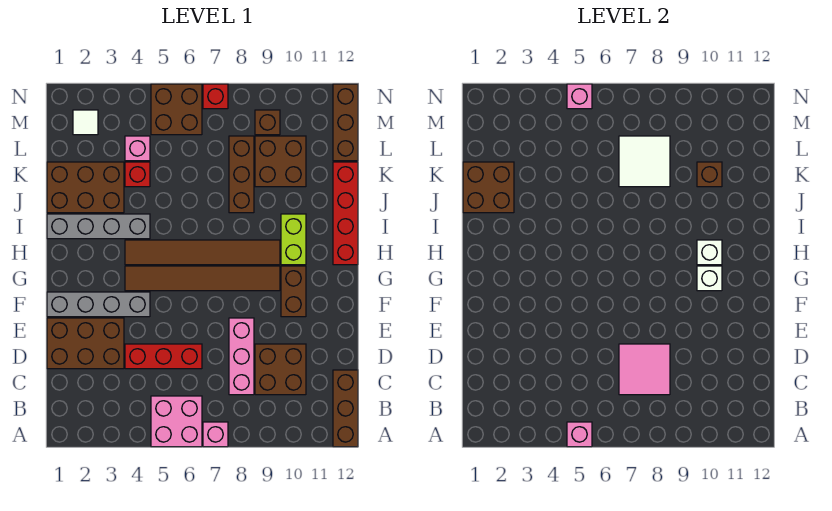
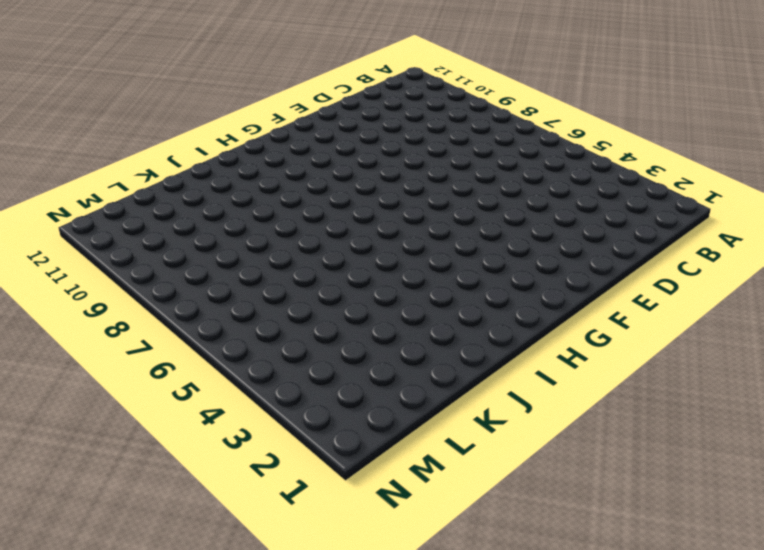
none -> pink 2x2 brick [151,396,202,447]
none -> pink 1x1 brick [203,422,228,447]
none -> brown 1x3 brick [333,370,358,447]
none -> pink 1x3 brick [229,318,254,395]

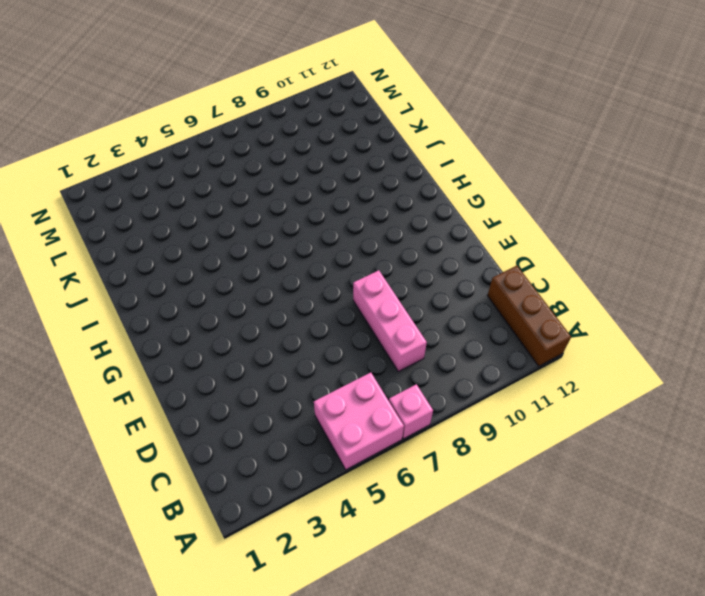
none -> brown 2x2 brick [255,344,306,395]
none -> brown 2x3 brick [47,318,124,369]
none -> red 1x3 brick [125,344,202,369]
none -> grey 1x4 brick [47,292,150,317]

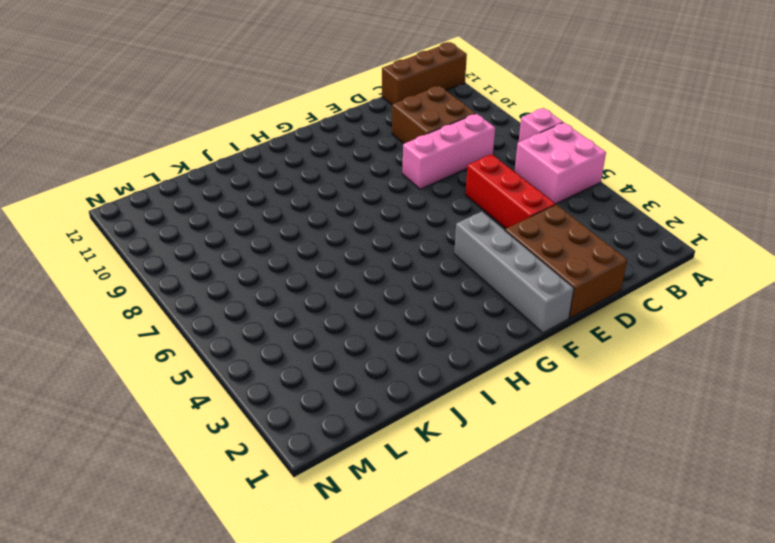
none -> brown 1x2 brick [281,266,306,317]
none -> brown 1x6 tile [125,266,280,291]
none -> brown 1x6 tile [125,240,280,265]
none -> lime 1x2 brick [281,214,306,265]

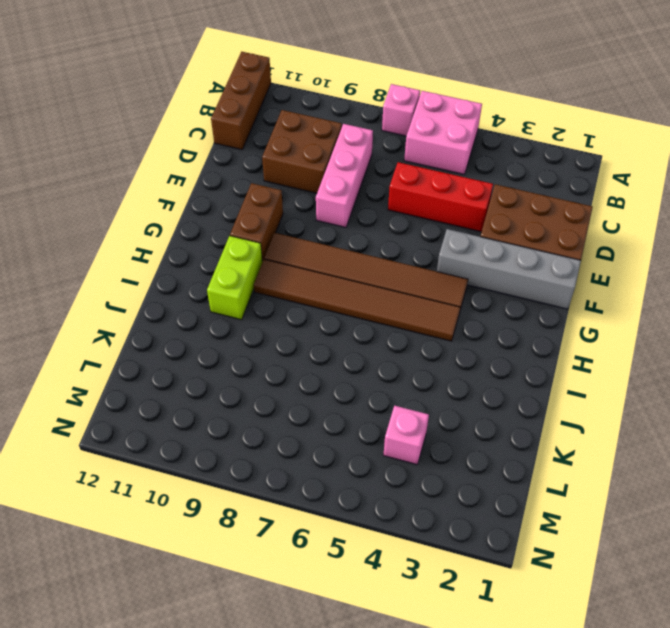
none -> red 1x4 brick [333,162,358,265]
none -> grey 1x4 brick [47,214,150,239]
none -> brown 2x3 brick [47,162,124,213]
none -> brown 1x3 brick [229,136,254,213]

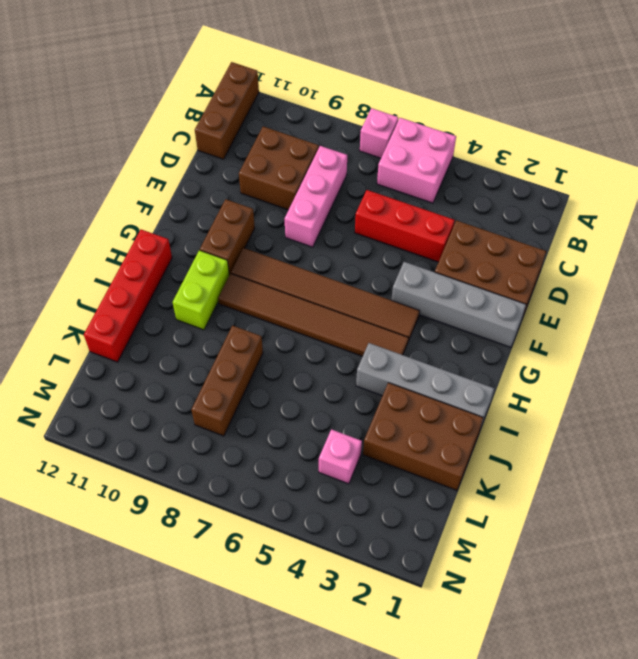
none -> red 1x1 brick [125,162,150,187]
none -> brown 2x2 brick [255,136,306,187]
none -> brown 1x3 brick [333,84,358,161]
none -> white 1x1 tile [73,110,98,135]

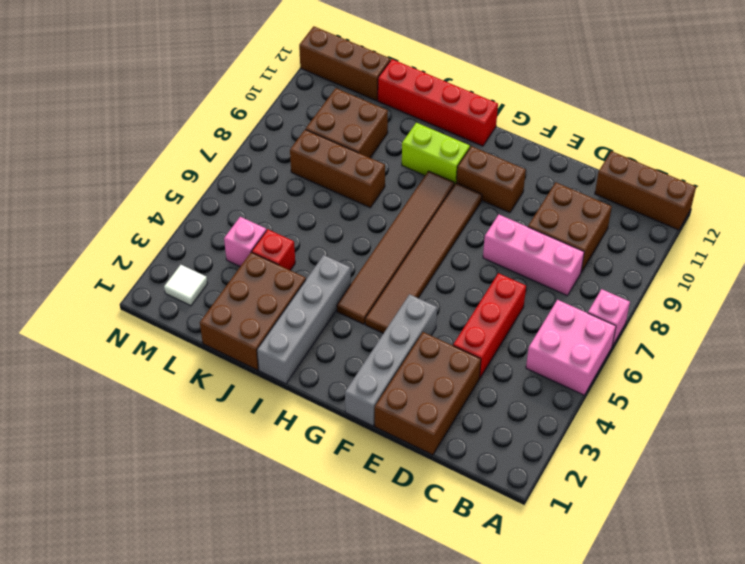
none -> brown 2x2 brick [151,84,202,135]
none -> brown 1x1 brick [255,110,280,135]
none -> red 1x1 brick [203,84,228,109]
none -> pink 1x1 brick [567,422,592,447]

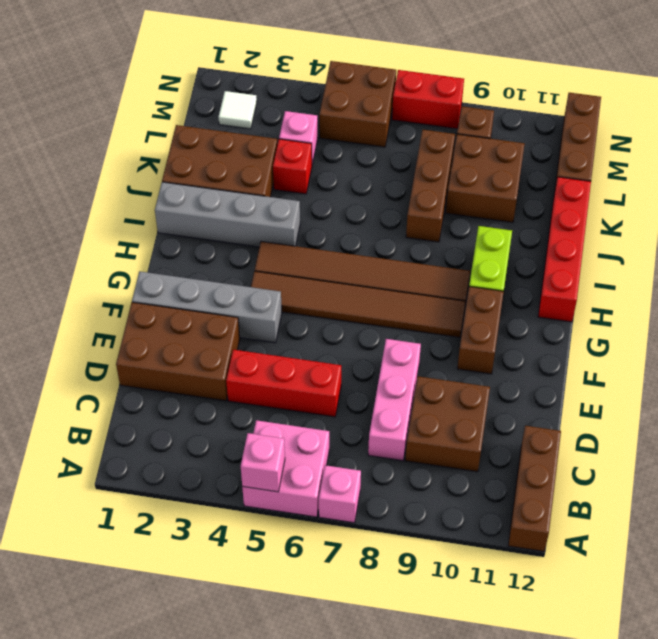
red 1x2 brick [392,70,464,129] -> red 1x1 brick [203,84,228,109]
none -> pink 2x2 tile [619,344,670,395]
none -> white 1x1 brick [697,266,722,291]
none -> white 1x1 brick [697,240,722,265]
none -> brown 2x2 brick [463,162,514,213]

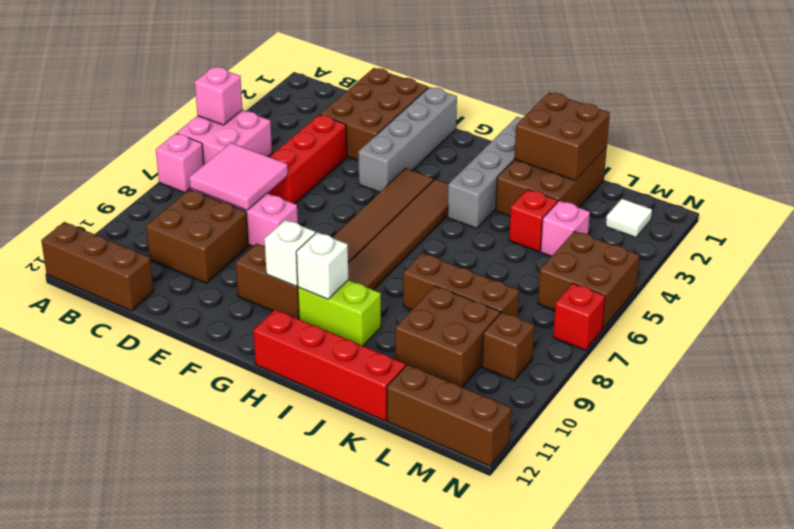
none -> white 2x2 tile [619,136,670,187]
none -> brown 1x1 brick [697,162,722,187]
none -> pink 1x1 brick [567,84,592,109]

